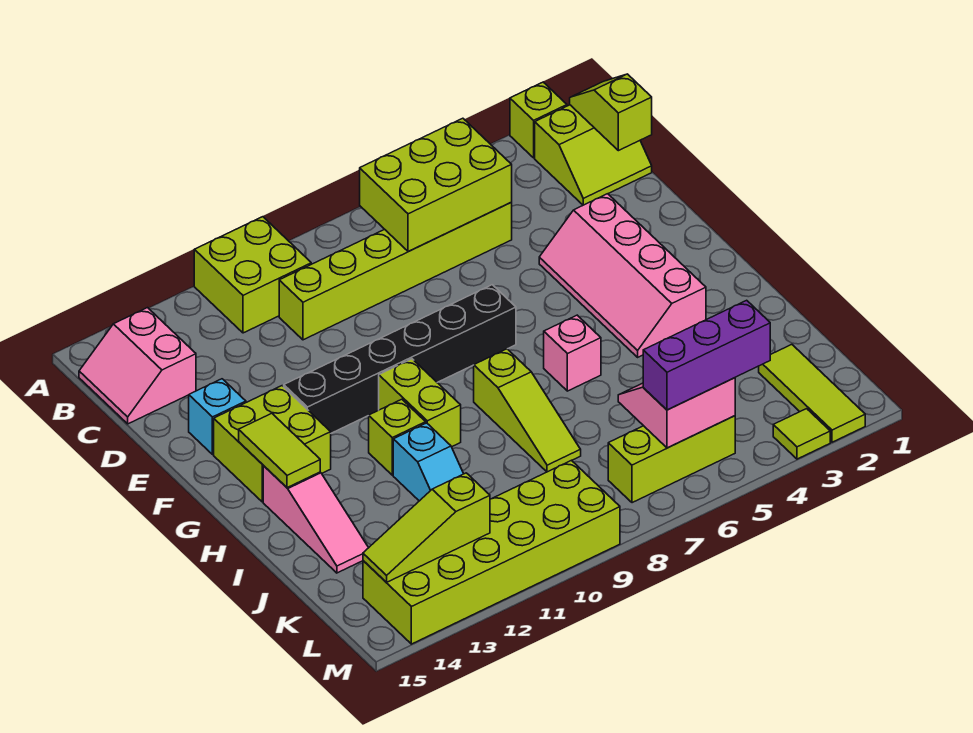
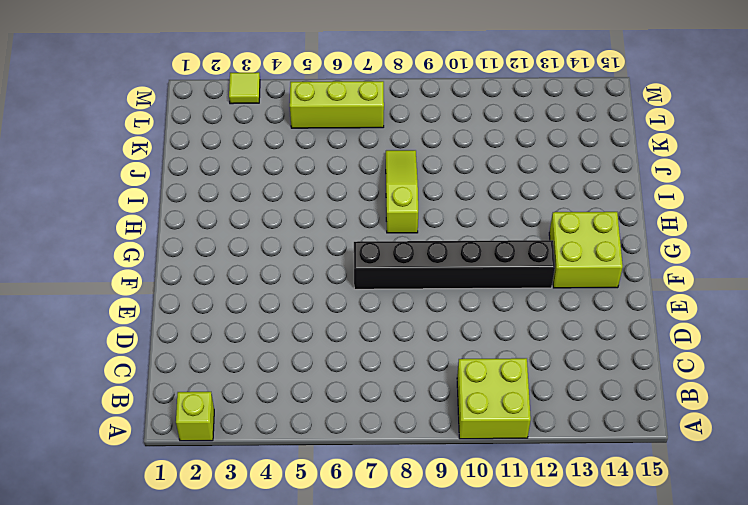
none -> lime 2x2 slope [535,105,652,205]
none -> pink 2x2 slope [79,308,196,424]
none -> lime 1x6 brick [279,203,512,340]

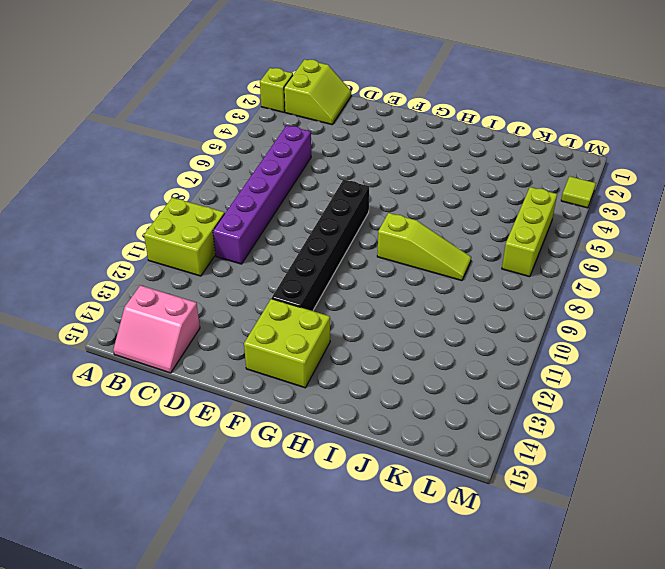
purple 1x6 brick [213,125,311,264] -> lime 1x6 brick [279,203,512,340]
none -> pink 2x4 slope [539,194,706,357]
none -> cyan 1x1 brick [189,379,246,455]
none -> lime 1x2 brick [379,359,461,447]

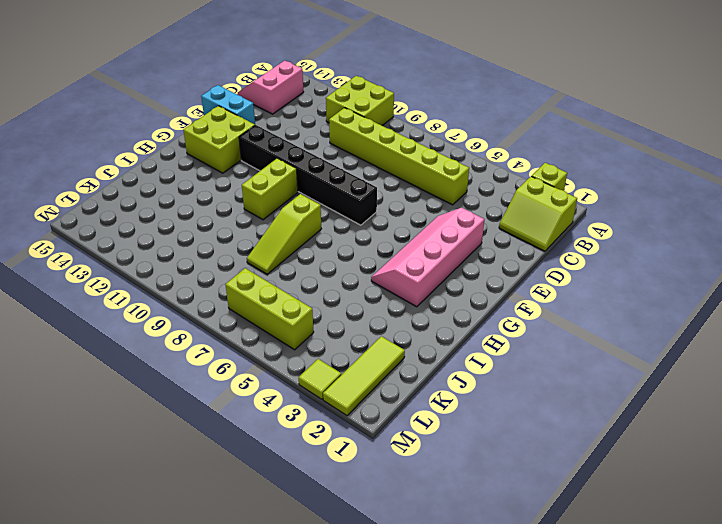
cyan 1x2 brick [201,85,255,124] -> cyan 1x1 brick [189,379,246,455]
none -> pink 1x1 brick [544,315,601,391]
none -> lime 1x1 brick [369,399,426,475]
none -> pink 1x3 slope [263,466,368,573]

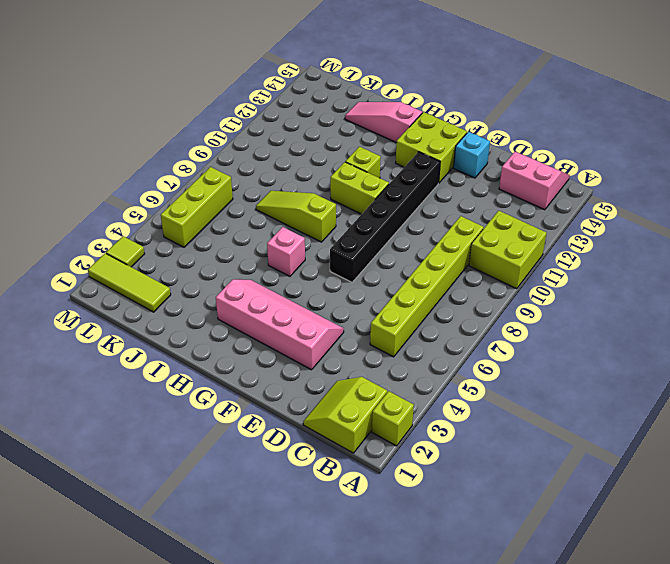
none -> cyan 1x2 slope [393,423,463,501]
none -> lime 2x6 brick [363,460,620,644]
none -> lime 1x2 slope [570,74,652,151]

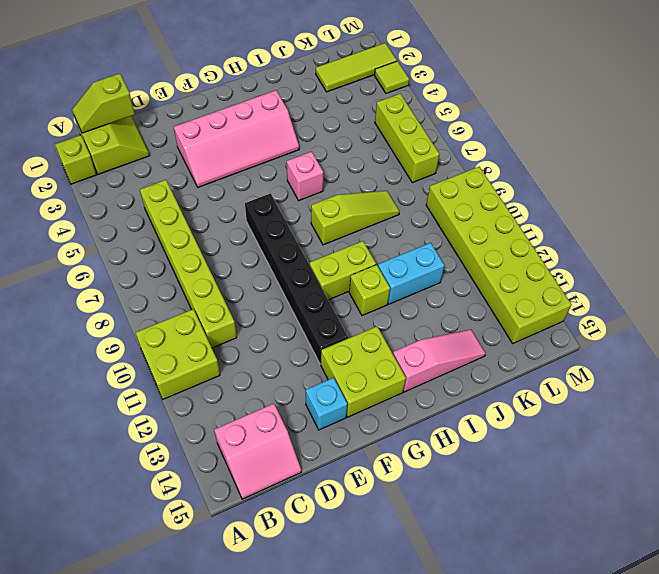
cyan 1x2 brick [378,243,444,304] -> cyan 1x2 slope [393,423,463,501]
none -> lime 2x3 brick [360,118,512,252]
none -> lime 1x2 tile [239,413,320,488]
none -> pink 2x2 slope [618,378,735,448]

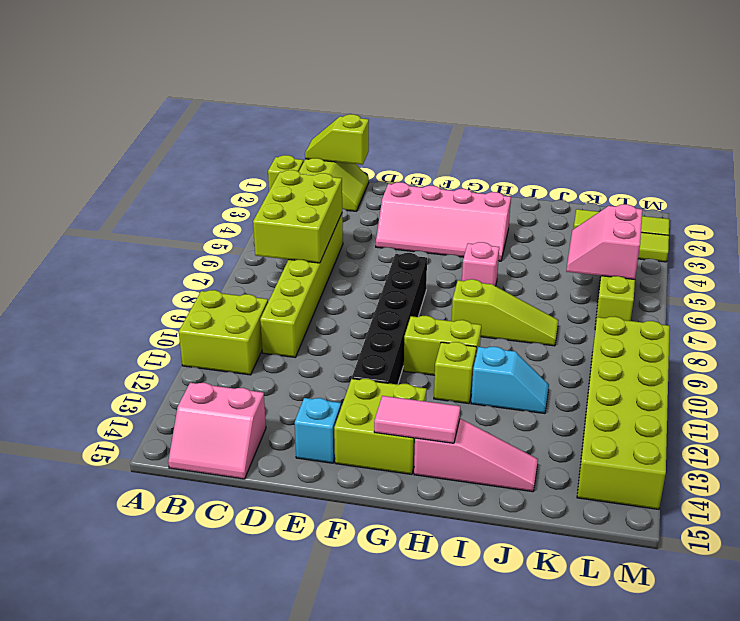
pink 1x2 tile [374,396,460,443] -> lime 1x2 tile [239,413,320,488]
none -> lime 1x3 slope [363,473,490,582]
none -> purple 1x3 brick [643,300,770,410]

